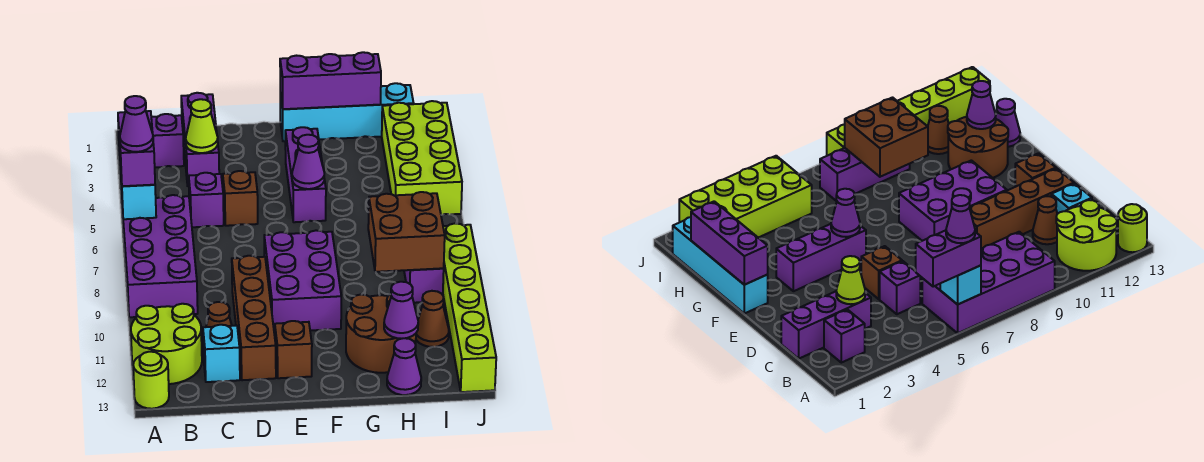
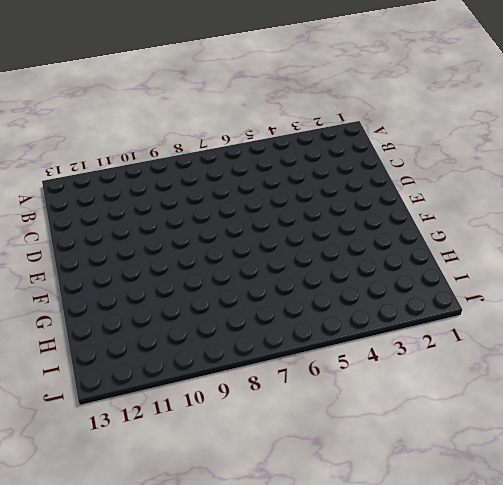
none -> purple 2x4 brick [122,195,198,317]
none -> lime 2x2 round brick [131,304,202,384]
none -> lime 1x1 round brick [133,352,169,409]

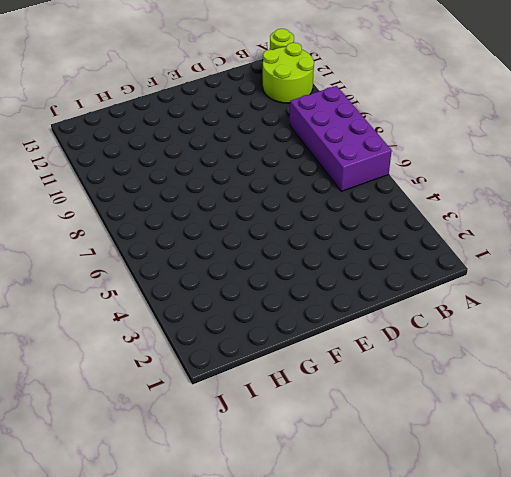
none -> purple 1x1 brick [151,114,184,167]
none -> purple 1x3 brick [181,93,219,186]
none -> purple 1x1 brick [189,173,224,227]

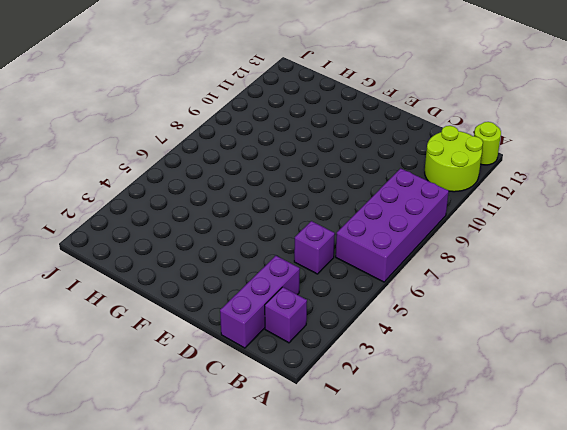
none -> brown 1x1 cone [202,302,232,345]
none -> cyan 1x1 brick [203,325,240,382]
none -> brown 1x1 brick [223,171,258,226]

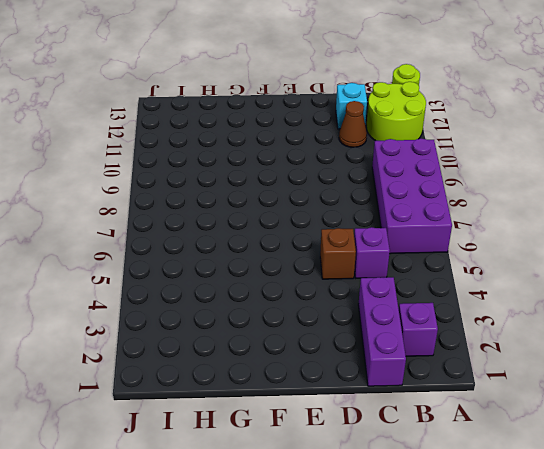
none -> brown 1x4 brick [232,256,276,380]
none -> purple 2x3 brick [264,230,341,332]
none -> brown 1x1 brick [275,321,312,378]

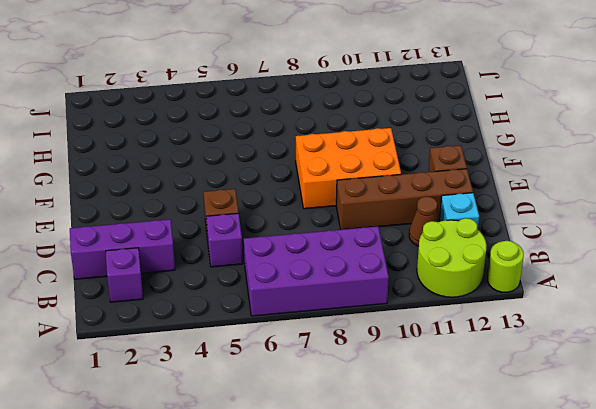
orange 2x3 brick [296,128,401,209] -> purple 2x3 brick [264,230,341,332]
none -> cyan 1x4 brick [280,83,414,141]
none -> purple 1x3 brick [285,127,326,222]
none -> brown 2x2 round brick [346,294,416,373]

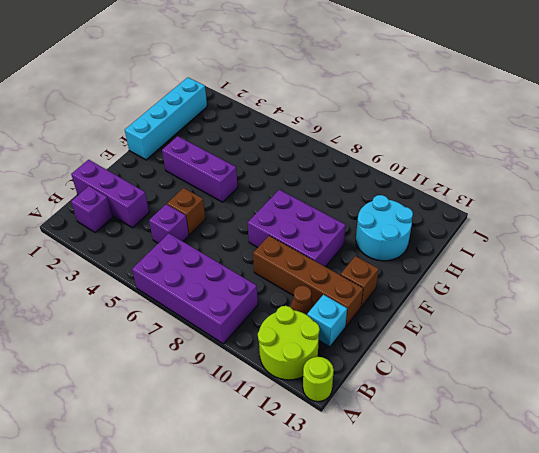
cyan 2x2 round brick [356,195,413,261] -> brown 2x2 round brick [346,294,416,373]
none -> purple 1x1 cone [387,338,421,395]
none -> lime 2x4 brick [382,101,462,215]
none -> purple 1x3 brick [404,268,444,303]

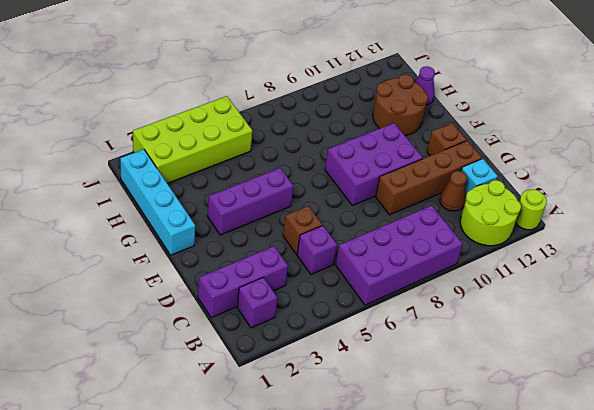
none -> purple 1x3 brick [404,268,444,303]
none -> brown 1x1 cone [416,291,449,347]
none -> lime 1x6 brick [443,223,496,392]

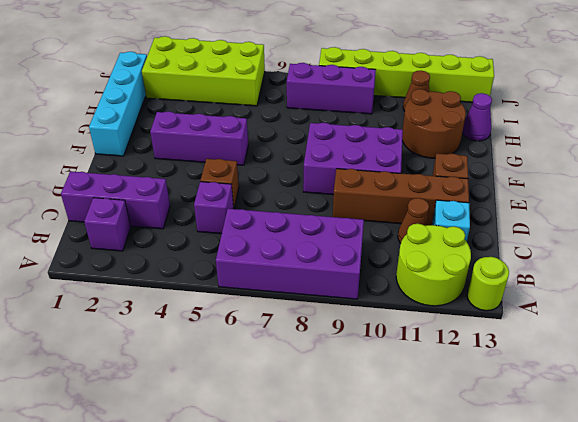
none -> cyan 1x1 brick [121,180,156,219]
none -> lime 1x1 cone [186,99,218,153]
none -> purple 1x3 brick [280,52,381,109]

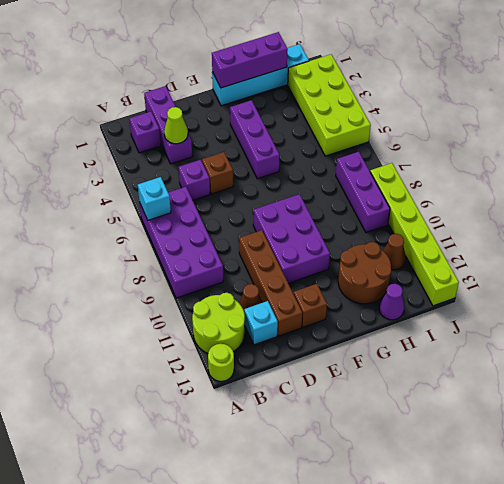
none -> purple 1x1 cone [292,135,324,189]
none -> brown 2x2 brick [368,192,445,272]
none -> purple 1x1 cone [384,282,418,339]

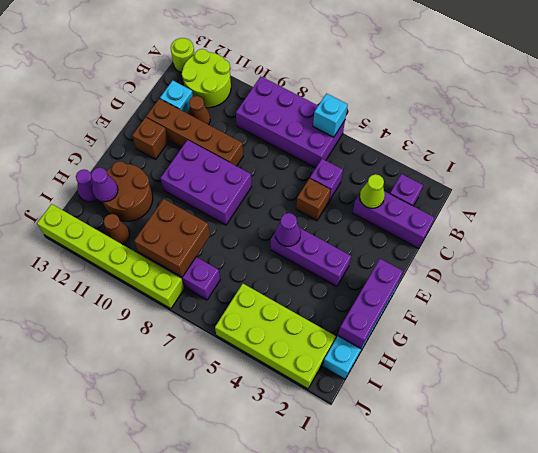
none -> purple 1x2 brick [118,111,155,186]
none -> purple 1x1 cone [120,96,153,152]

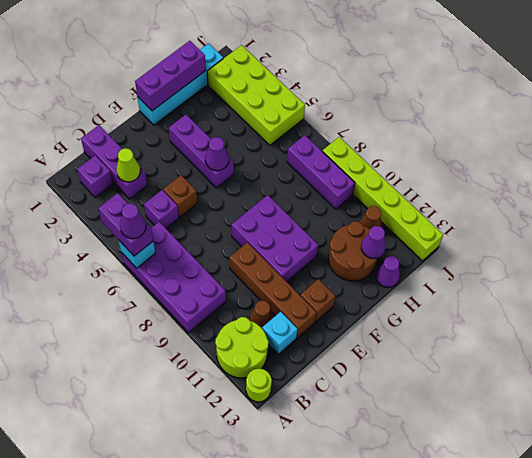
none -> brown 2x2 brick [368,192,445,272]

